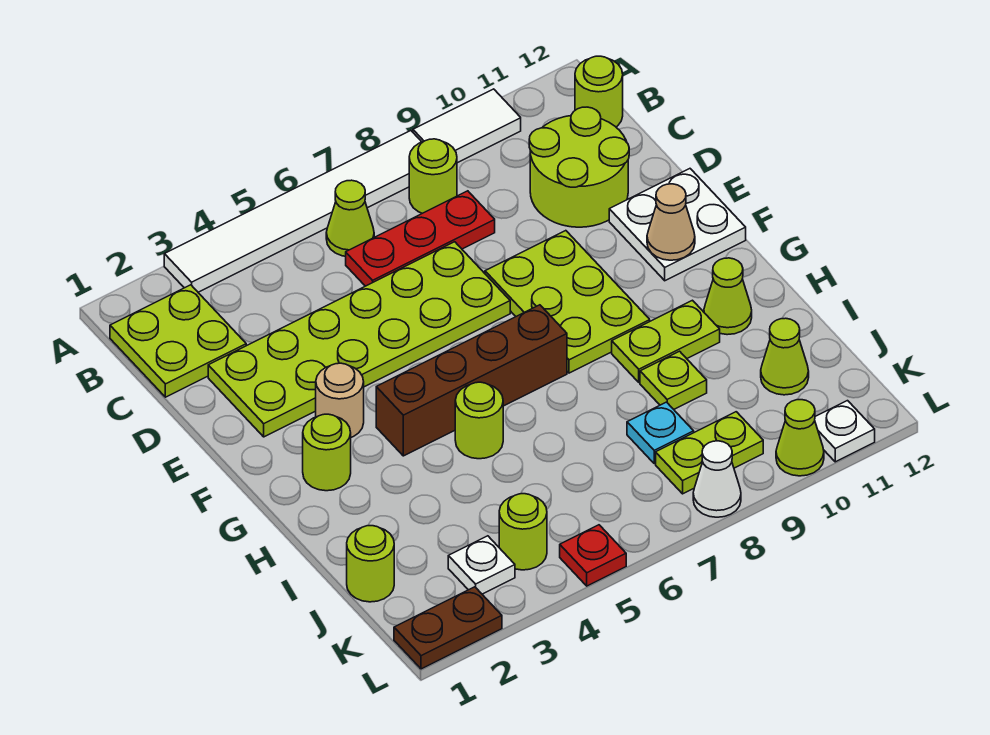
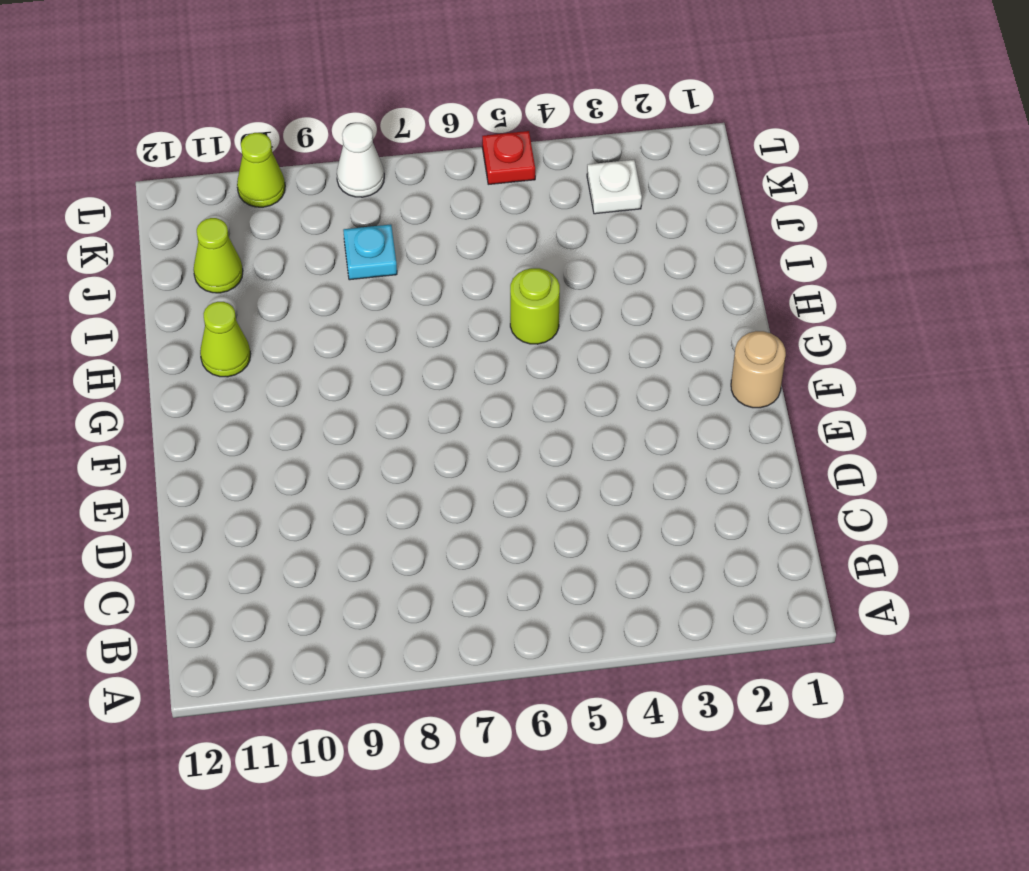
tan 1x1 round brick [731,331,786,408] -> tan 1x1 round brick moved to [316,363,364,437]
none -> white 1x6 tile [164,131,421,292]
none -> white 1x2 tile [413,89,521,163]
none -> lime 2x2 plate [110,285,246,397]
none -> lime 1x1 cone [326,180,374,256]

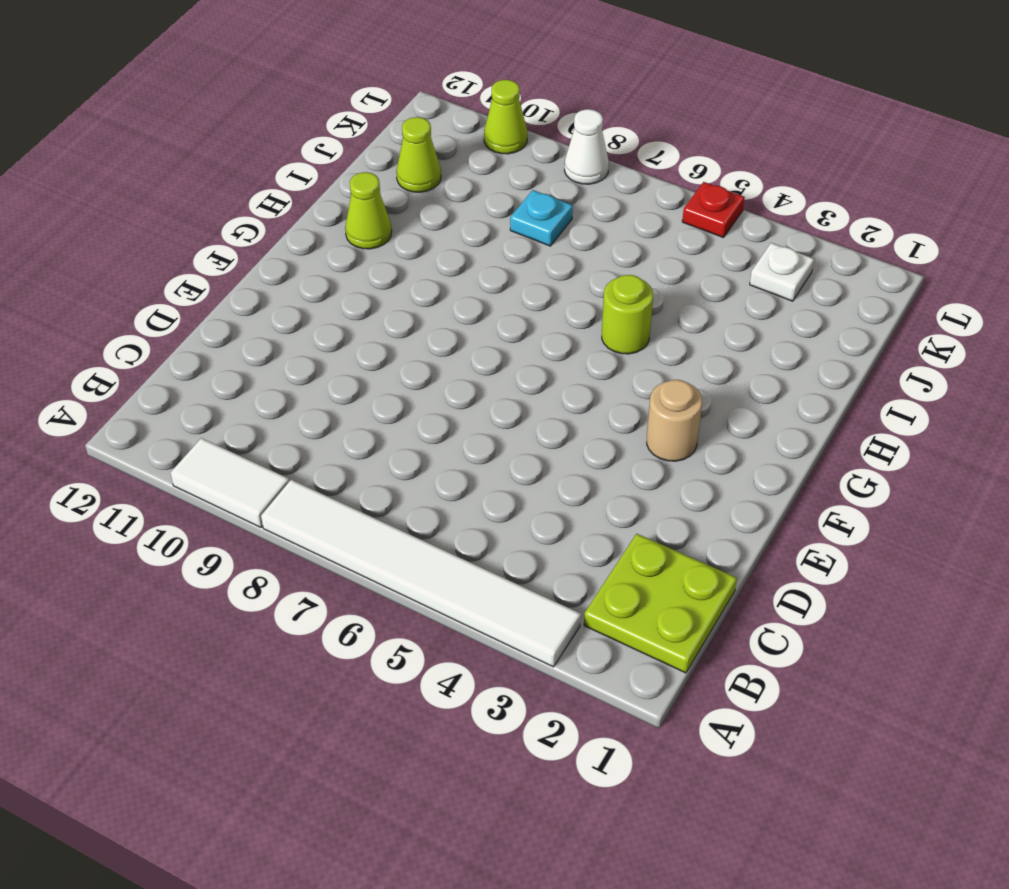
none -> lime 1x1 cone [326,180,374,256]
none -> lime 1x1 round brick [409,139,457,213]
none -> lime 1x1 round brick [575,56,623,127]
none -> red 1x3 plate [346,191,495,286]

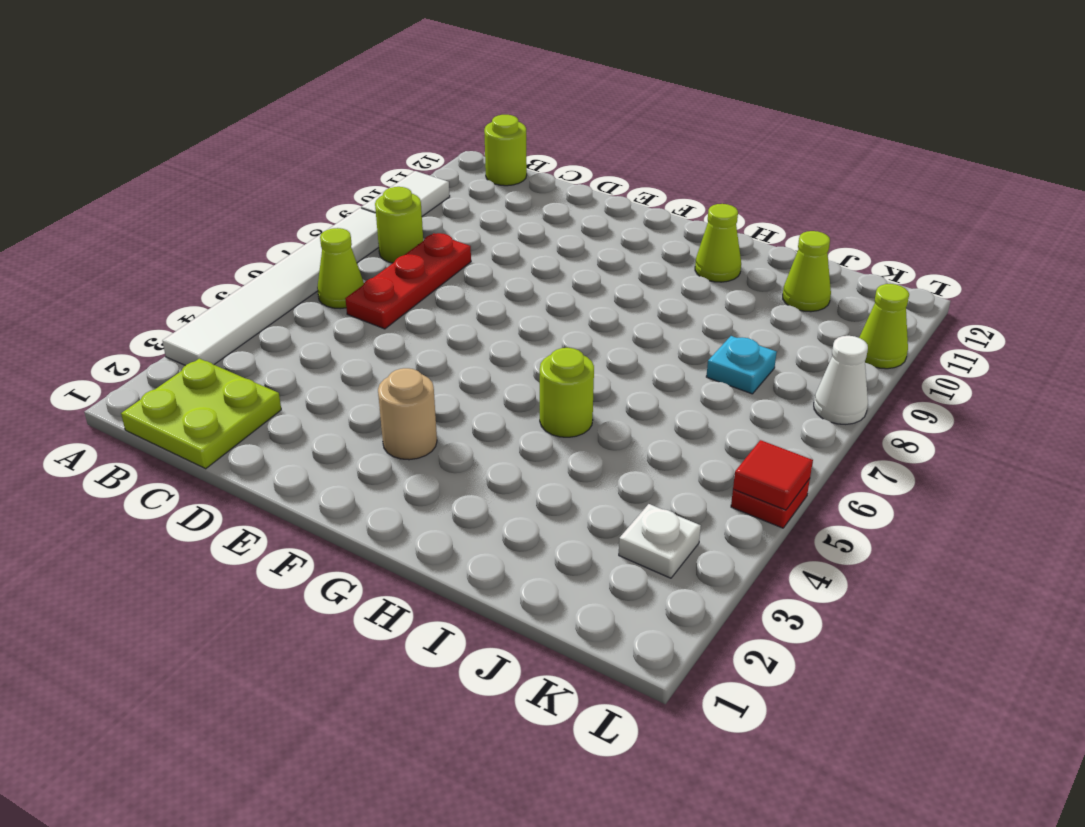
red 1x1 tile [733,440,813,510] -> none
none -> lime 2x2 round brick [529,107,629,227]
none -> lime 2x6 plate [208,242,510,437]
none -> lime 2x3 plate [485,231,650,373]
none -> white 2x2 plate [609,169,746,281]

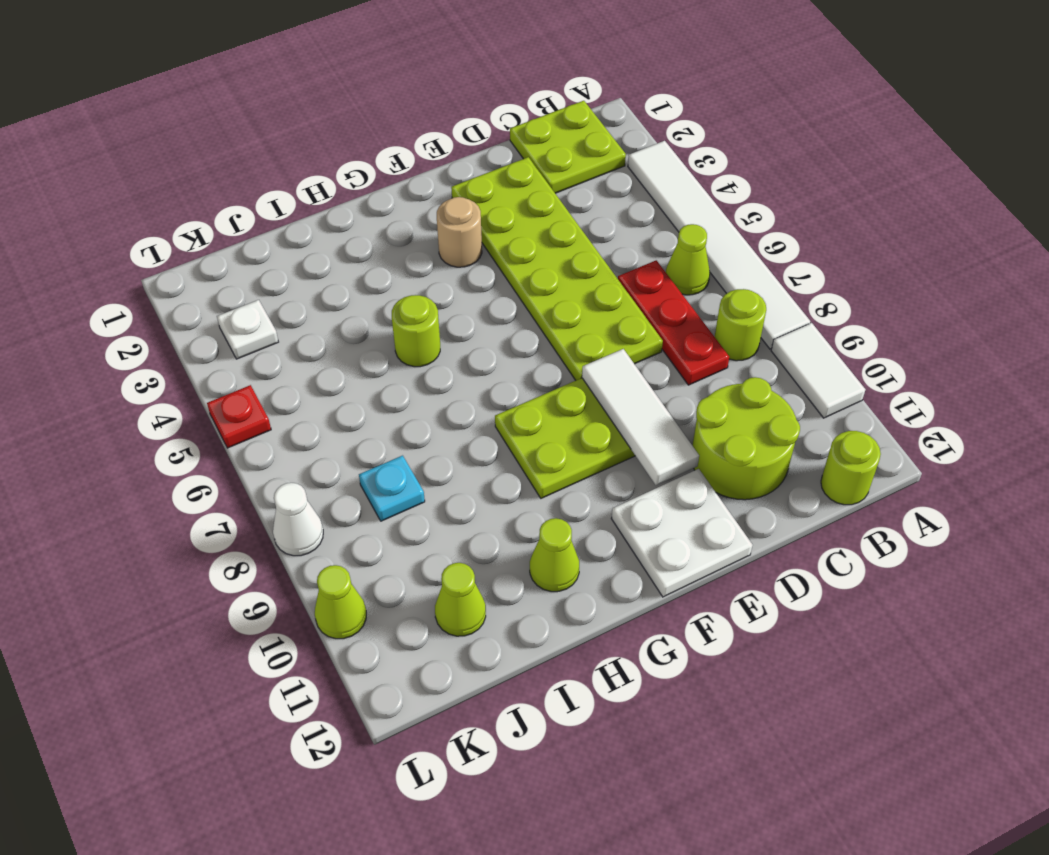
white 1x3 tile [582,349,699,485] -> none
none -> lime 1x1 round brick [303,414,351,491]
none -> brown 1x4 brick [376,305,567,456]
none -> lime 1x2 plate [612,300,720,382]
none -> lime 1x1 plate [640,351,707,409]

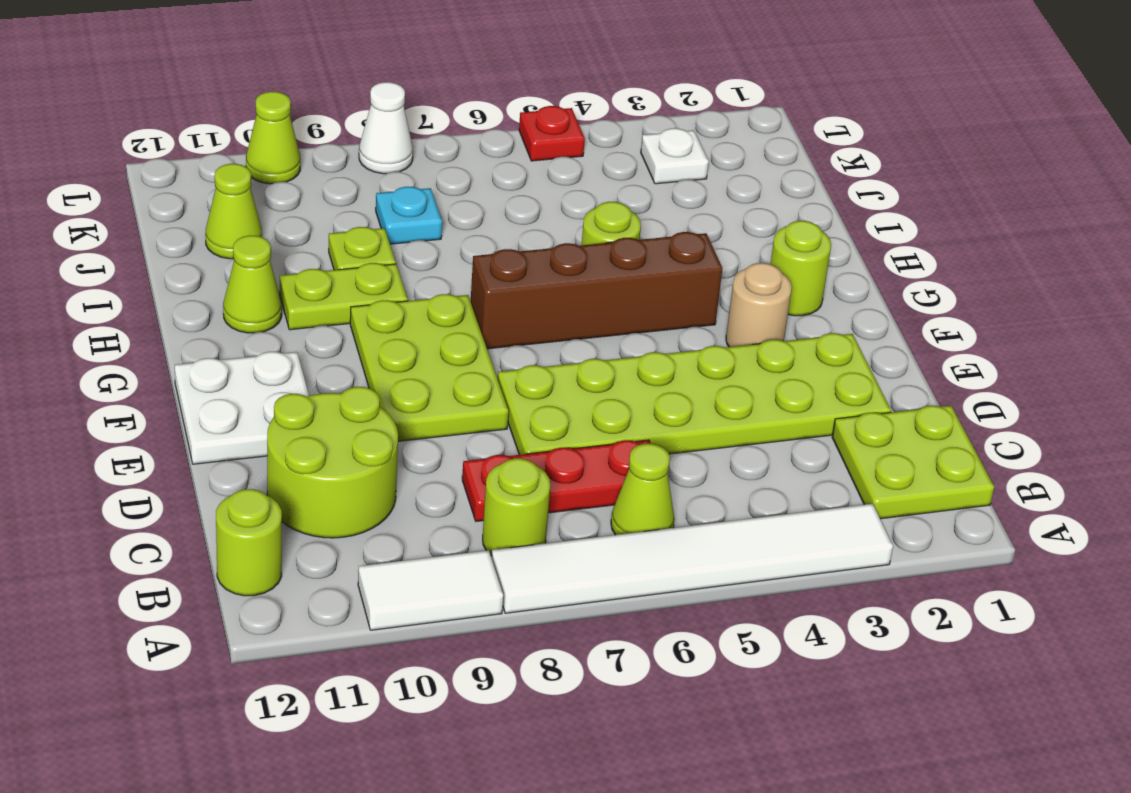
none -> lime 1x1 round brick [347,526,394,602]
none -> lime 1x1 round brick [499,494,547,570]
none -> lime 1x2 plate [656,412,763,494]
none -> brown 1x2 plate [394,587,502,669]

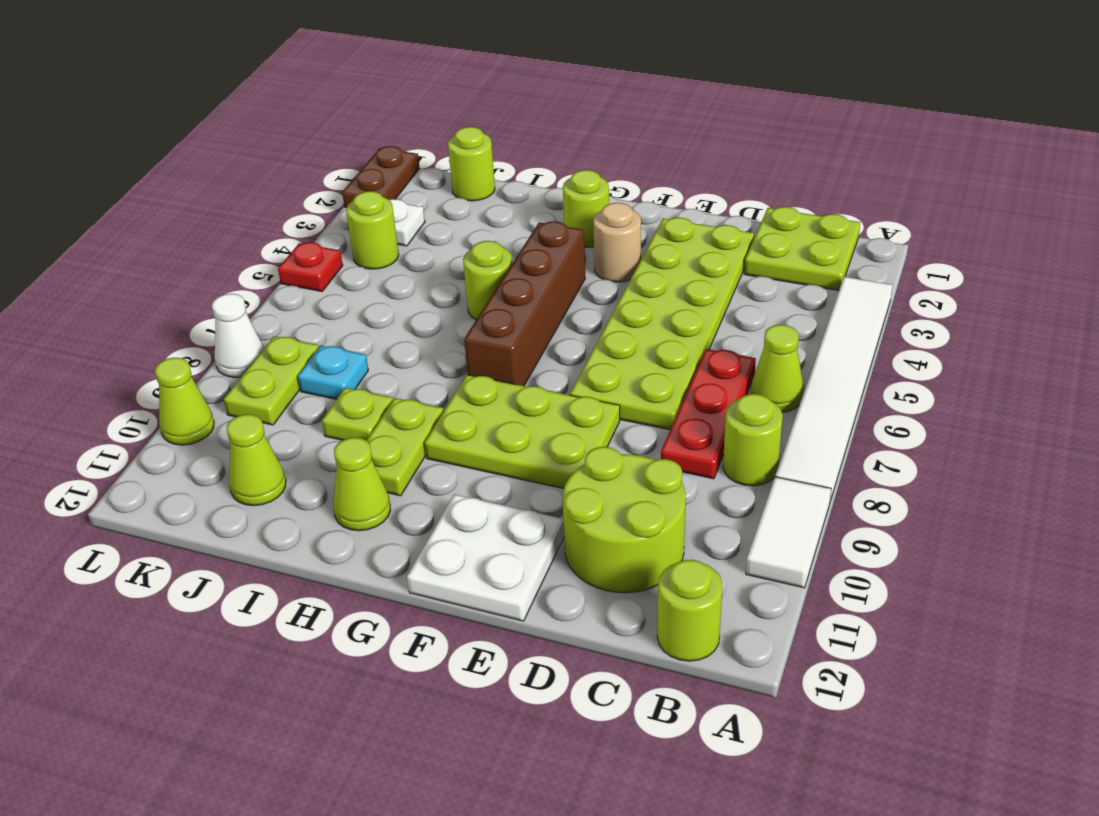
none -> white 1x1 plate [815,401,875,462]
none -> tan 1x1 cone [647,184,695,260]

